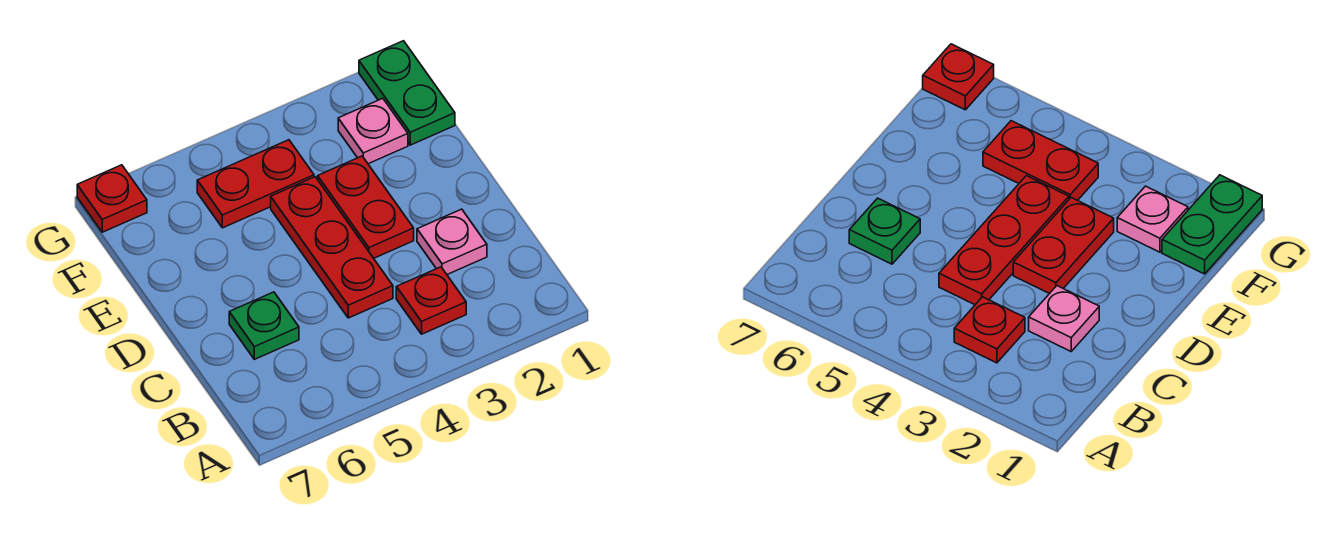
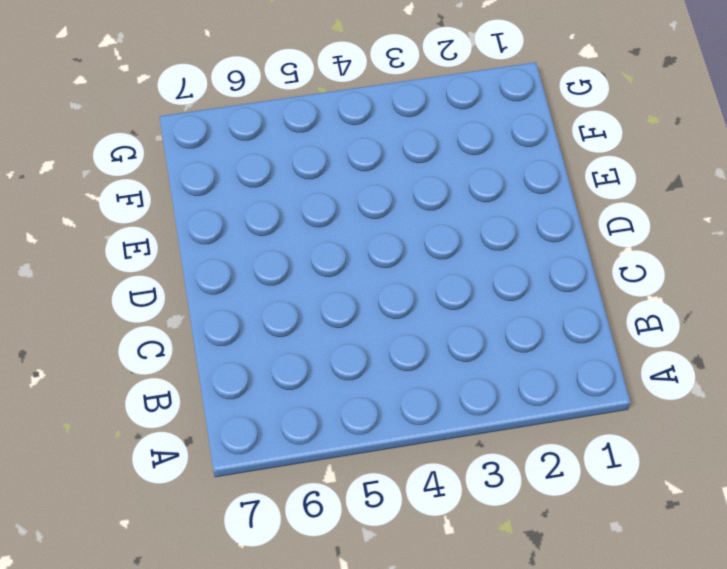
none -> red 1x1 plate [396,267,466,334]
none -> pink 1x1 plate [417,209,487,274]

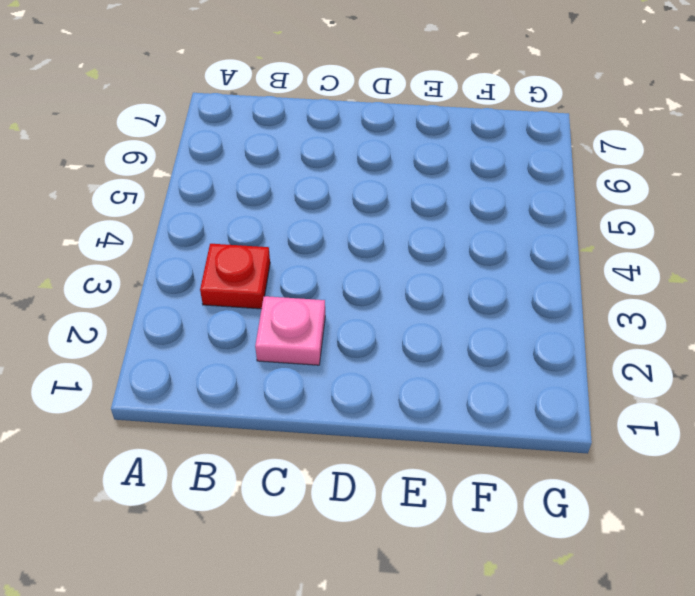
none -> red 1x3 plate [271,177,393,318]
none -> green 1x1 plate [229,292,299,359]

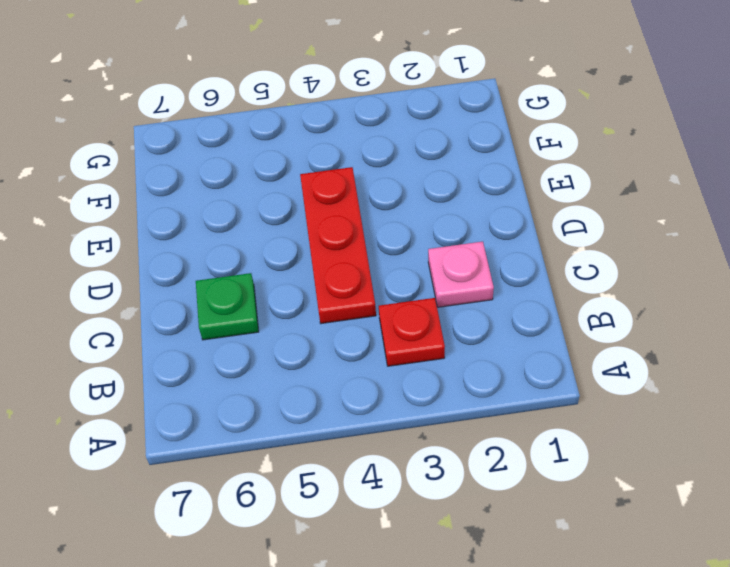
none -> red 1x2 plate [318,156,414,258]
none -> green 1x2 plate [359,41,455,145]

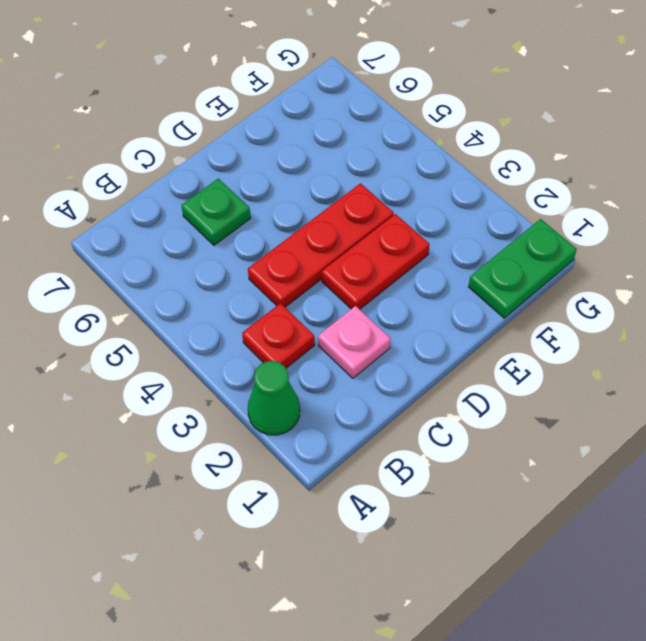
green 1x1 cone [248,361,300,435] -> none
none -> pink 1x1 plate [338,98,408,164]
none -> red 1x2 plate [197,140,314,228]

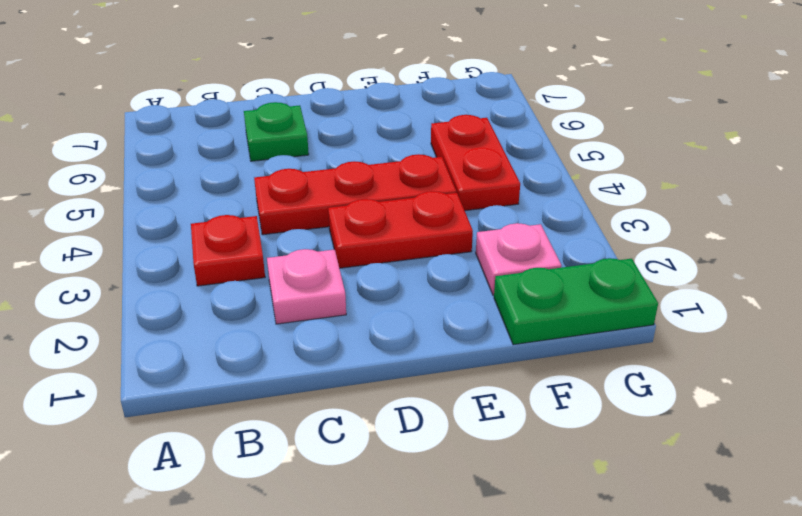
none -> red 1x1 plate [77,165,147,232]

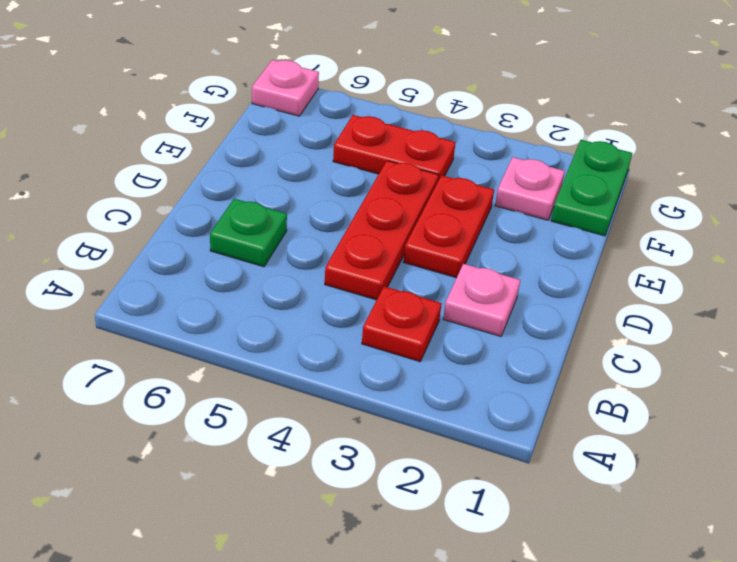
pink 1x1 plate [252,60,319,116] -> red 1x1 plate [77,165,147,232]

